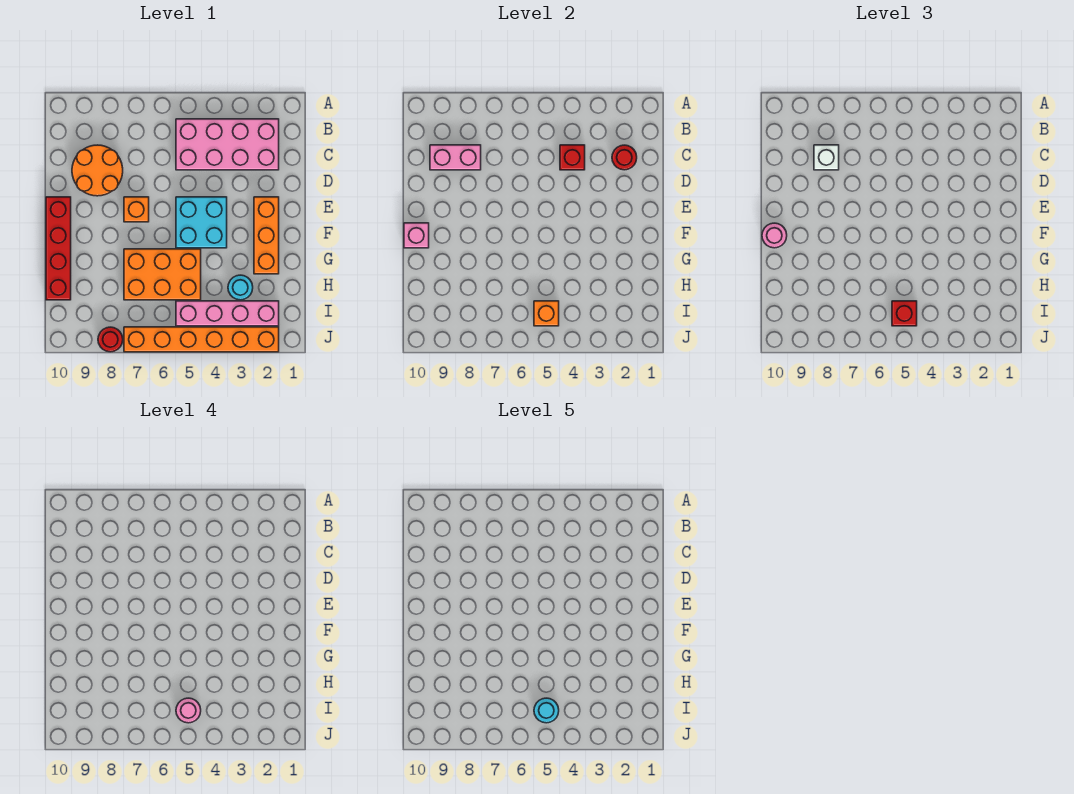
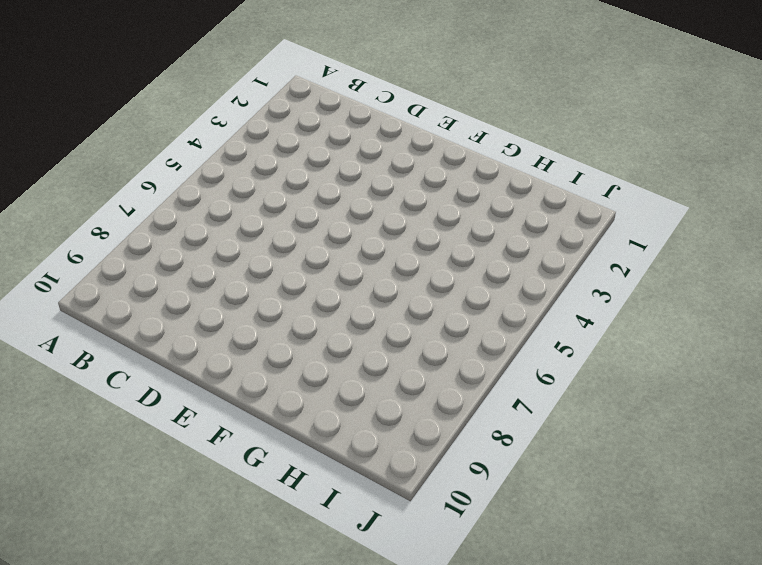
none -> pink 2x4 brick [176,119,279,170]
none -> orange 2x2 round brick [72,145,123,196]
none -> orange 1x3 brick [254,197,279,274]

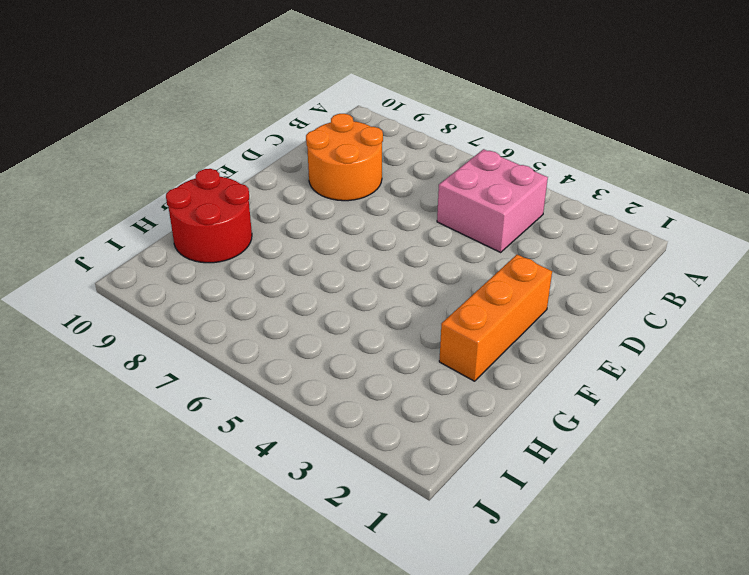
pink 2x2 brick [437,149,548,252] -> pink 2x4 brick [176,119,279,170]
red 2x2 round brick [166,169,252,263] -> red 1x4 brick [46,197,71,300]
none -> cyan 2x2 brick [176,197,227,248]
none -> orange 1x1 brick [124,197,149,222]
none -> orange 2x3 brick [124,249,201,300]

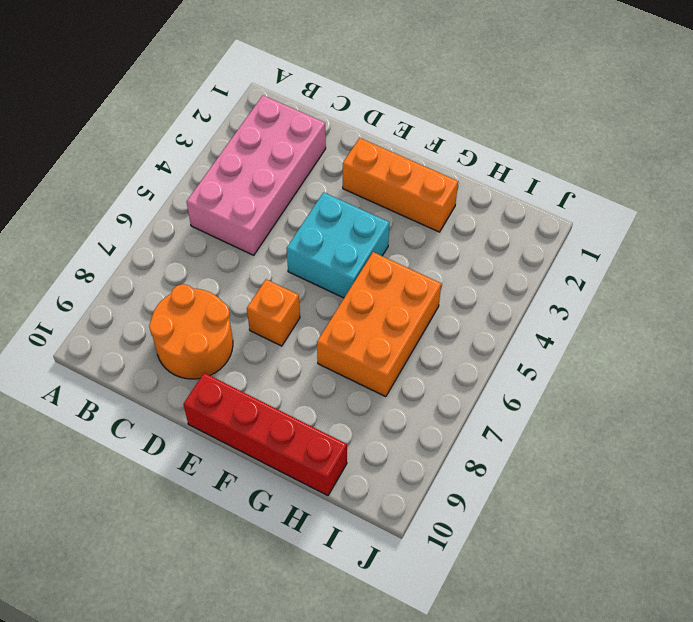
none -> cyan 1x1 round brick [228,275,253,300]
none -> pink 1x4 brick [176,301,279,326]
none -> orange 1x6 brick [124,327,279,352]

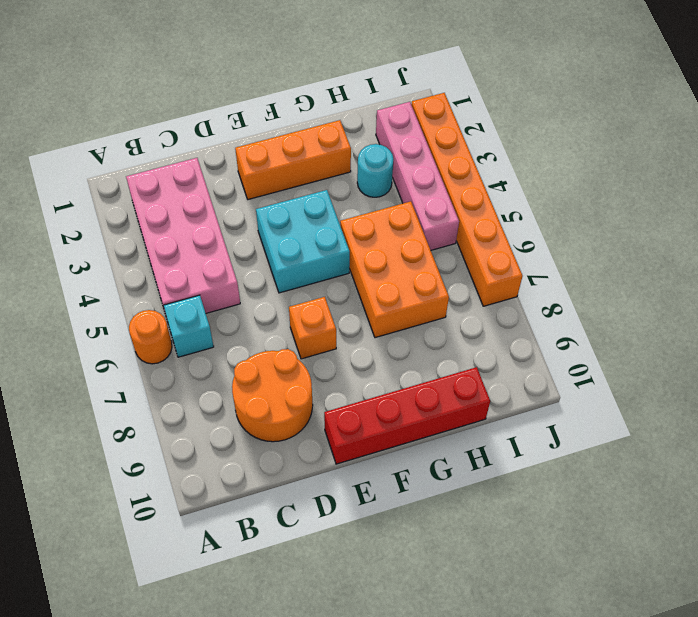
orange 1x1 round brick [129,310,172,364] -> none
cyan 1x1 brick [164,295,214,357] -> none
none -> red 1x1 round brick [98,327,123,352]
none -> red 1x1 round brick [612,145,637,170]
none -> red 1x1 brick [560,145,585,170]

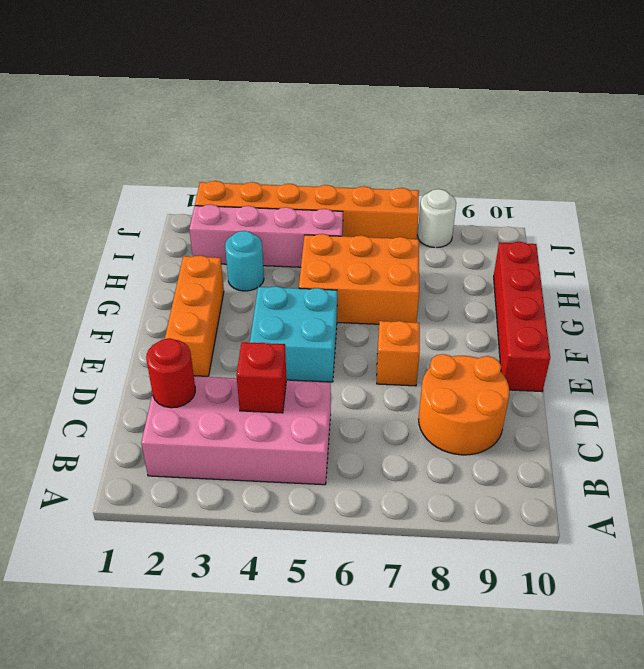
white 1x1 round brick [418,189,456,248] -> red 1x1 round brick [98,327,123,352]
none -> pink 1x2 brick [430,145,481,170]
none -> pink 1x1 brick [404,223,429,248]
none -> orange 1x1 brick [534,301,559,326]

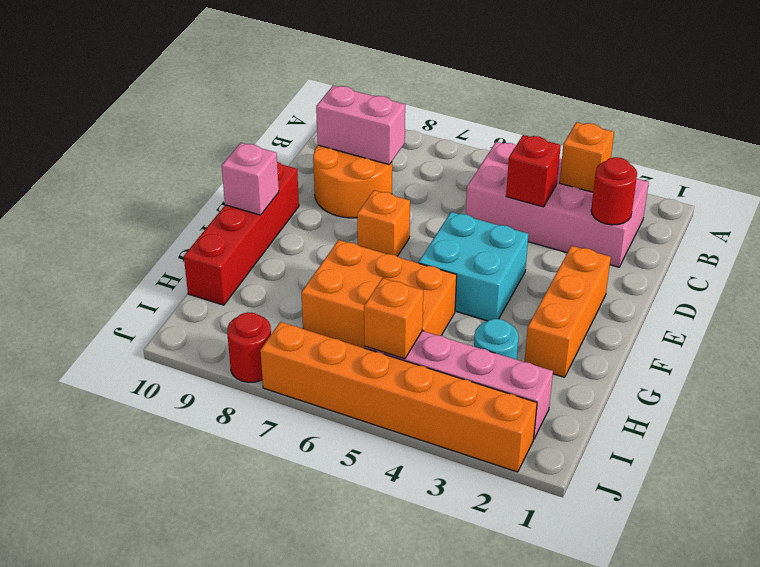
orange 1x1 brick [560,122,614,192] -> none
none -> white 1x1 brick [814,145,839,170]
none -> pink 1x1 round brick [762,223,787,248]
none -> red 1x1 brick [892,301,917,326]

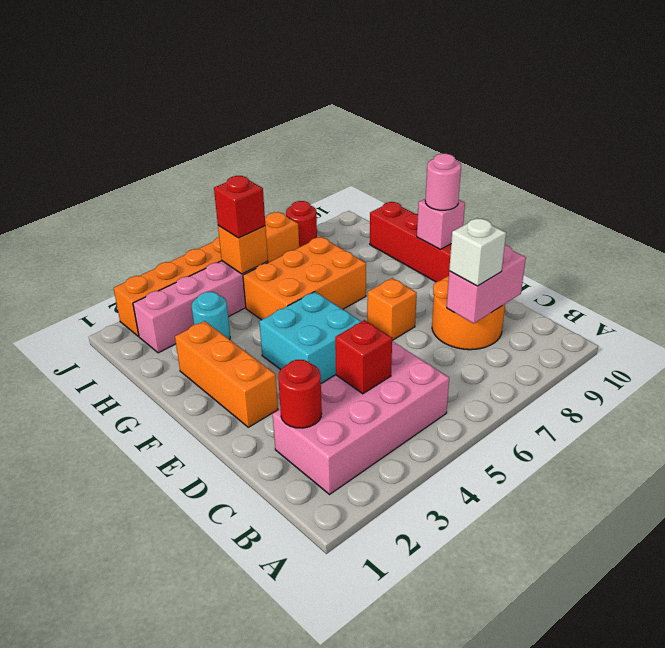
none -> pink 1x1 round brick [176,698,201,723]
none -> cyan 1x1 round brick [534,698,559,723]

